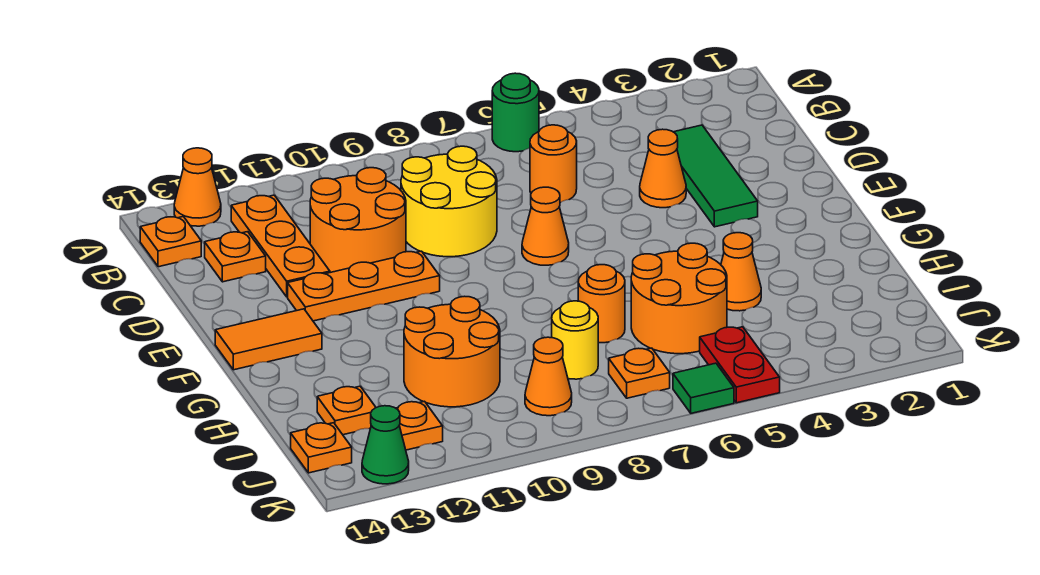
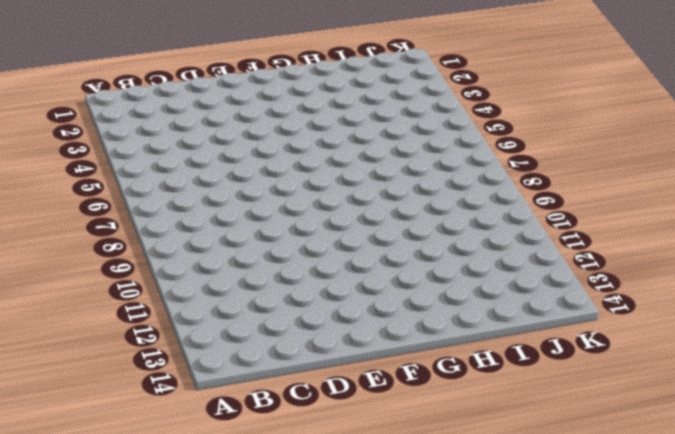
none -> green 1x1 round brick [492,73,539,152]
none -> orange 1x1 cone [174,148,221,226]
none -> orange 1x3 plate [231,195,330,297]

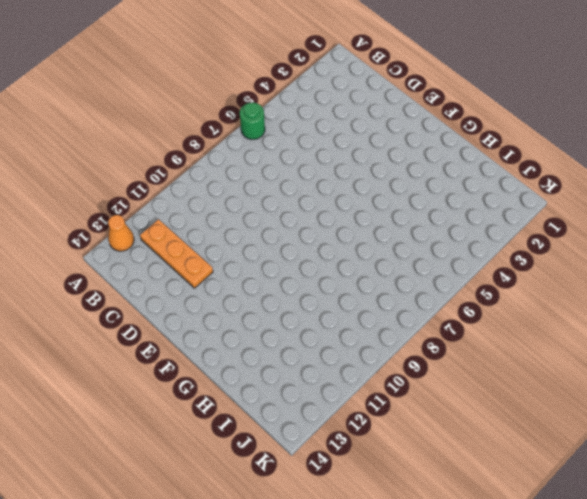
none -> orange 1x1 plate [140,217,201,267]
none -> green 1x3 tile [674,125,758,227]
none -> orange 1x1 round brick [530,125,577,203]

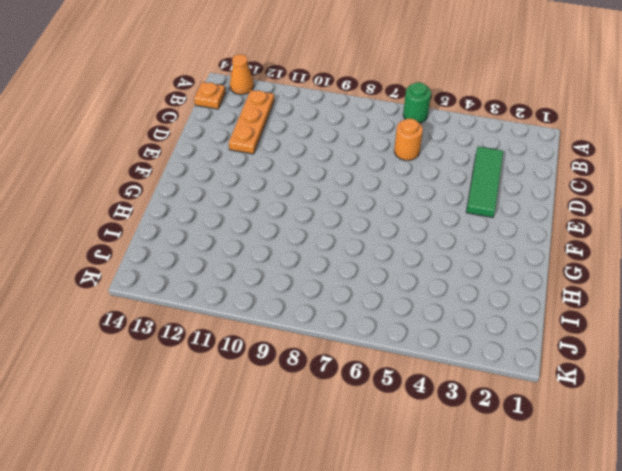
none -> yellow 2x2 round brick [401,146,497,257]
none -> orange 2x2 round brick [310,168,406,273]
none -> orange 1x1 plate [205,232,266,282]

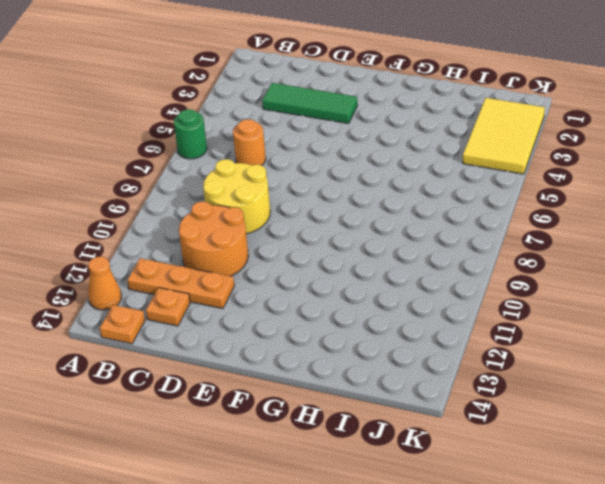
yellow 2x3 tile [463,98,545,174] -> none
none -> orange 1x1 cone [640,129,686,208]
none -> orange 1x1 cone [522,187,569,265]
none -> orange 1x3 plate [288,251,440,321]

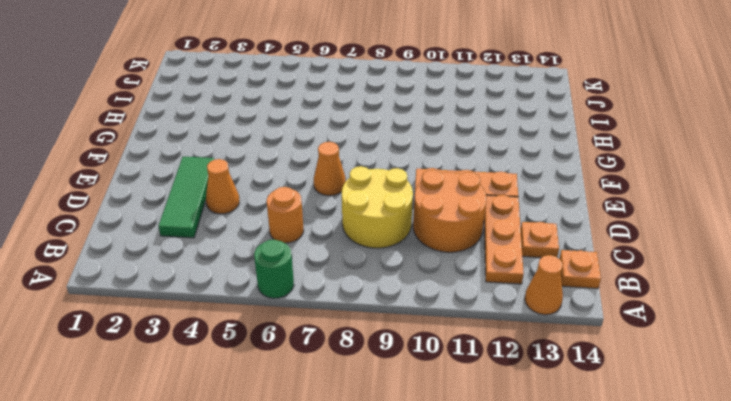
none -> orange 1x2 tile [215,309,322,370]
none -> orange 1x1 cone [721,233,761,311]
none -> orange 2x2 round brick [631,243,727,354]

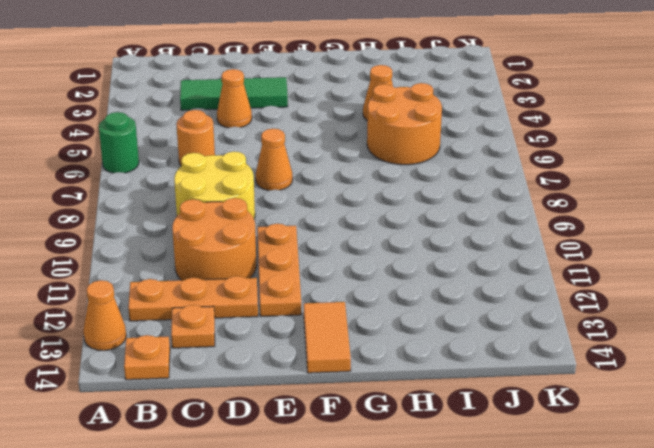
none -> orange 1x1 round brick [578,265,625,343]
none -> orange 2x2 round brick [404,296,500,407]
none -> yellow 1x1 round brick [552,301,598,379]

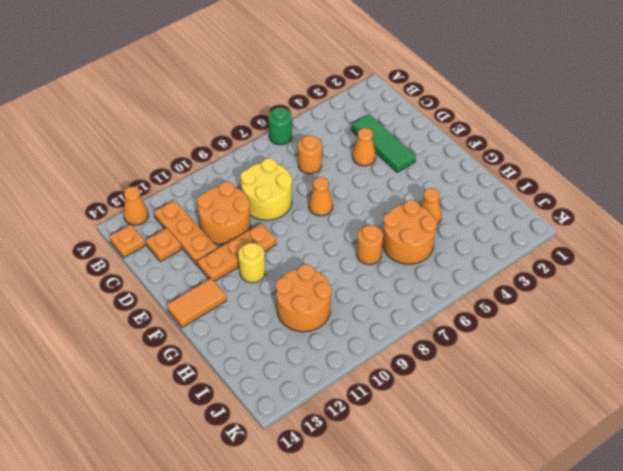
yellow 1x1 round brick [238,243,265,283] -> yellow 1x1 round brick moved to [552,301,598,379]
none -> orange 1x1 plate [317,386,376,435]
none -> red 1x2 plate [700,327,780,403]
none -> orange 1x1 plate [609,348,670,398]

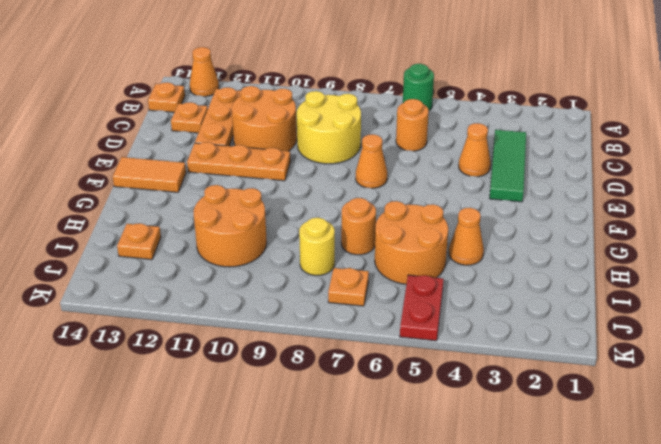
none -> orange 1x1 cone [525,337,572,416]
none -> orange 1x1 plate [396,401,443,450]
none -> orange 1x1 plate [291,423,352,473]

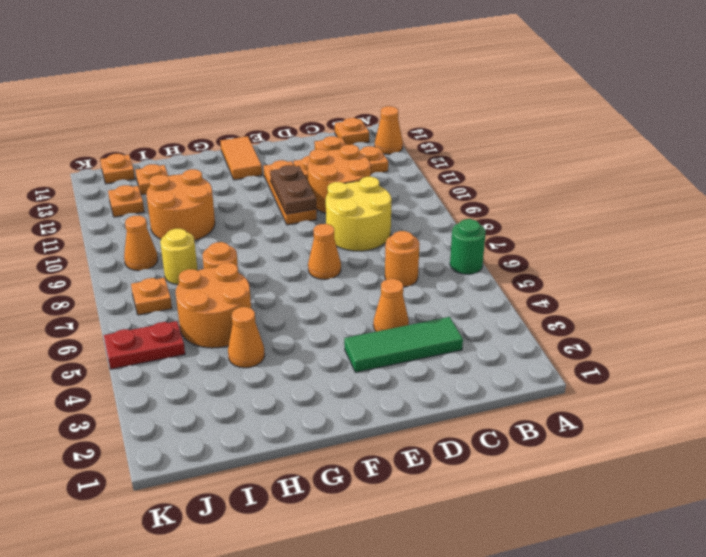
brown 1x2 plate [270,165,316,214] -> none
none -> green 1x1 tile [673,363,734,413]
none -> green 1x1 cone [362,406,409,484]

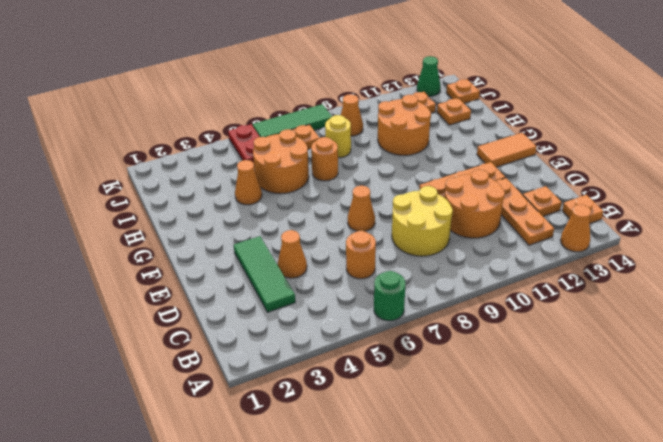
green 1x3 tile [253,104,332,137] -> green 1x1 tile [673,363,734,413]

